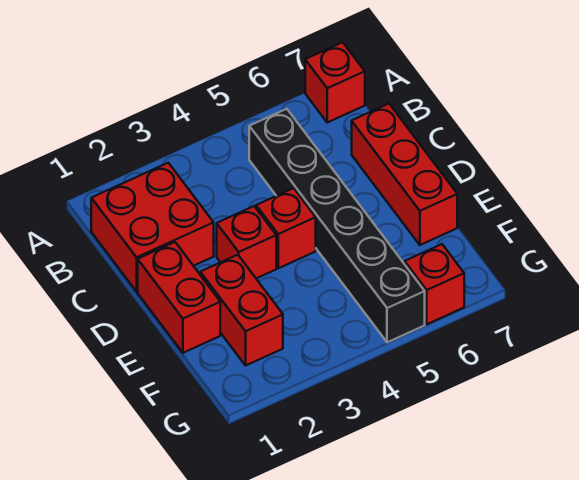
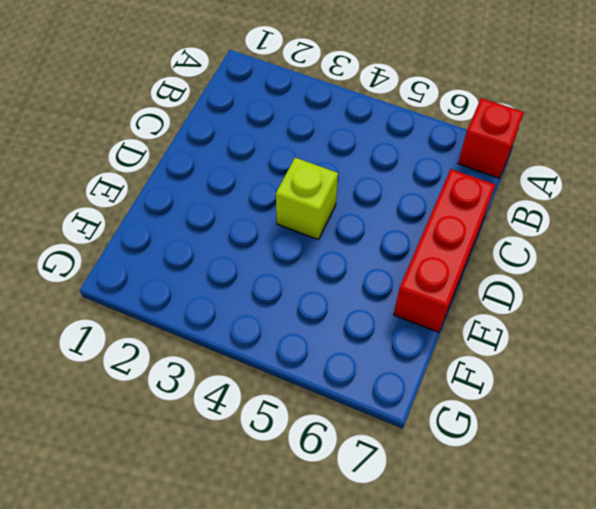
lime 1x1 brick [276,158,338,240] -> red 1x1 brick [256,188,316,268]
none -> red 2x2 brick [91,163,214,291]
none -> black 1x6 brick [249,109,425,342]

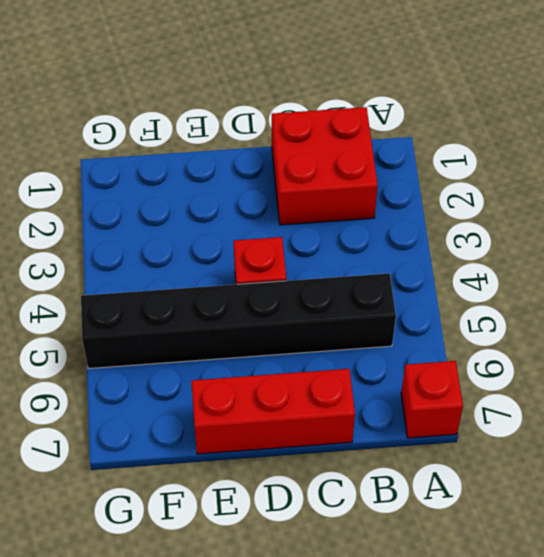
none -> red 1x2 brick [138,242,220,353]
none -> red 1x1 brick [217,206,276,278]

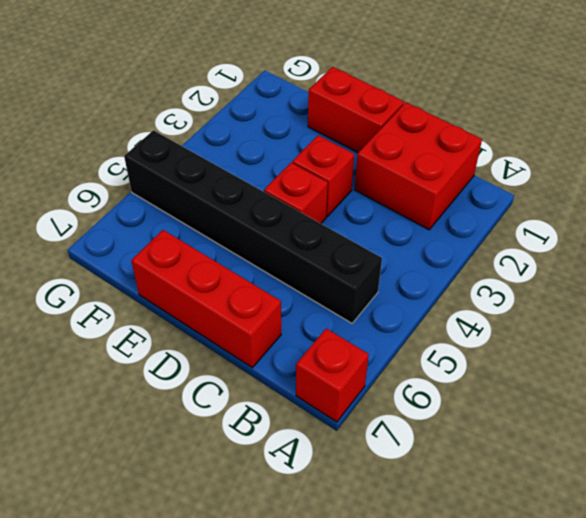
none -> red 1x2 brick [200,255,283,365]
none -> red 1x1 brick [405,244,464,324]

